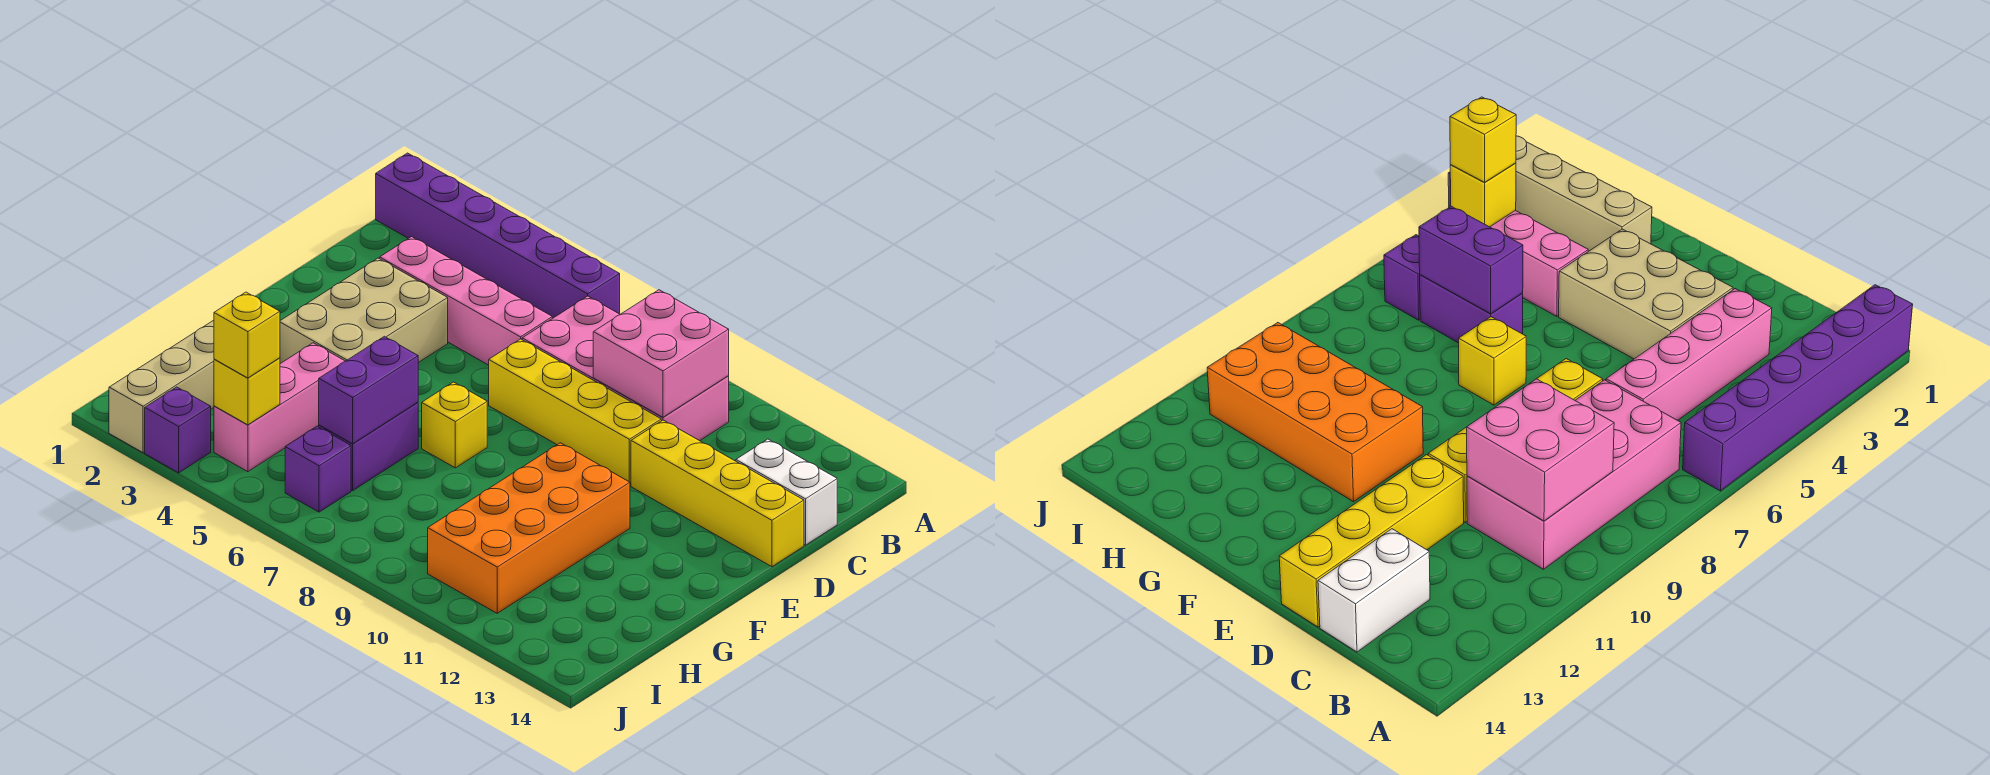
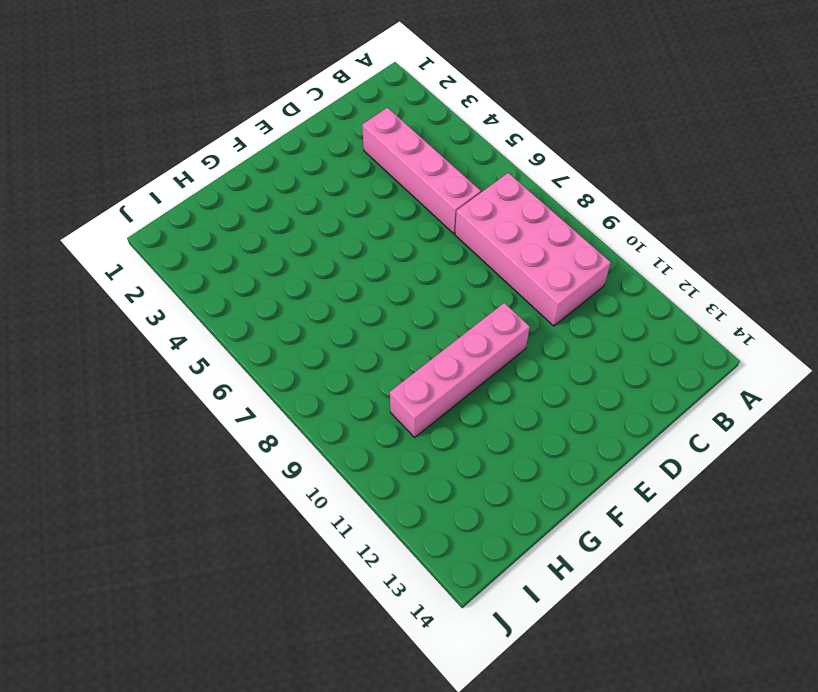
pink 1x4 brick [390,303,530,437] -> orange 2x4 brick [428,443,630,613]
none -> purple 1x6 brick [376,153,620,318]
none -> white 1x2 brick [736,439,837,545]
none -> tan 2x3 brick [280,258,448,364]

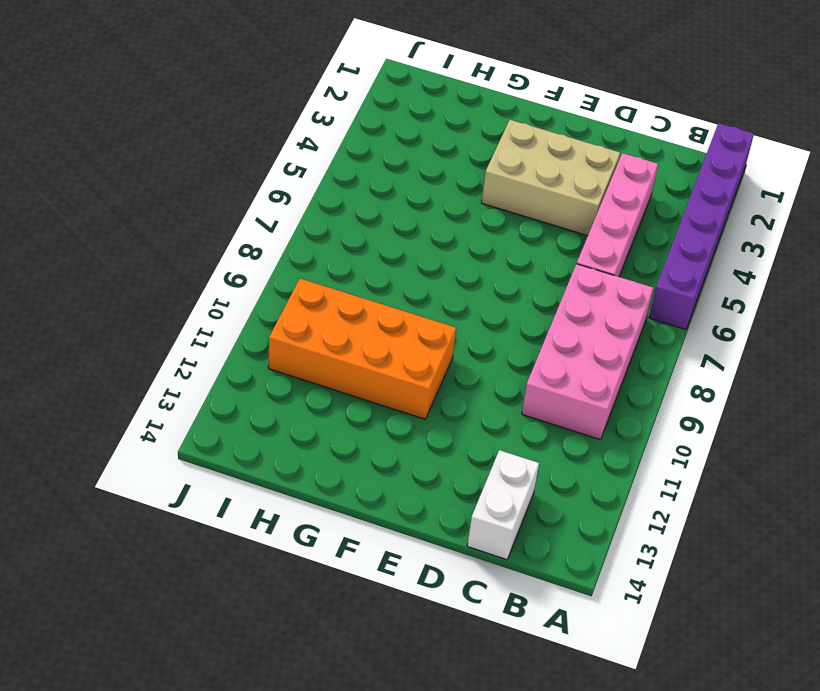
none -> yellow 1x4 brick [489,339,661,485]
none -> yellow 1x4 brick [631,420,804,567]
none -> yellow 1x1 brick [422,382,487,468]

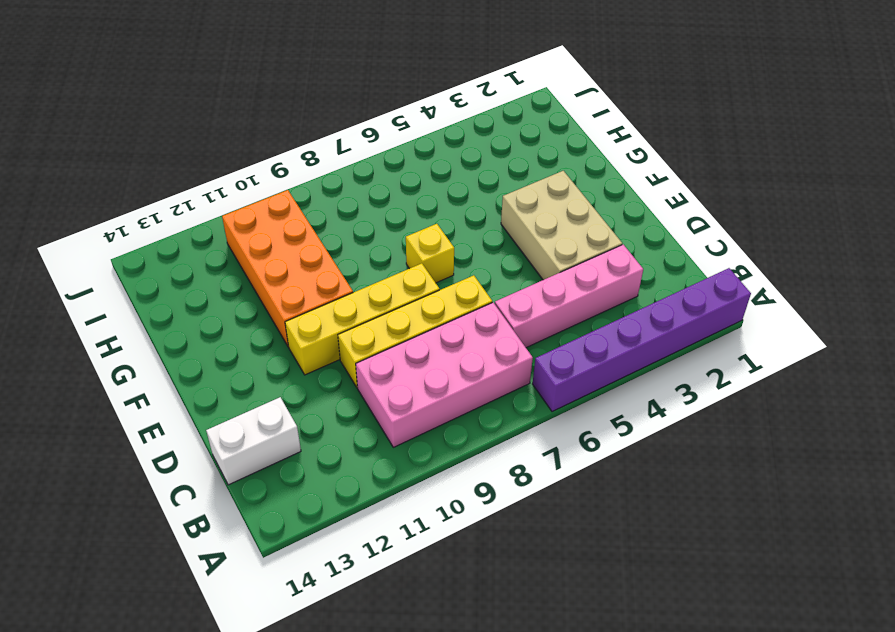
yellow 1x4 brick [285,263,440,375] -> yellow 1x4 brick moved to [631,420,804,567]
none -> tan 1x4 brick [109,320,214,453]
none -> pink 1x3 brick [214,343,345,472]
none -> purple 1x2 brick [319,402,418,491]

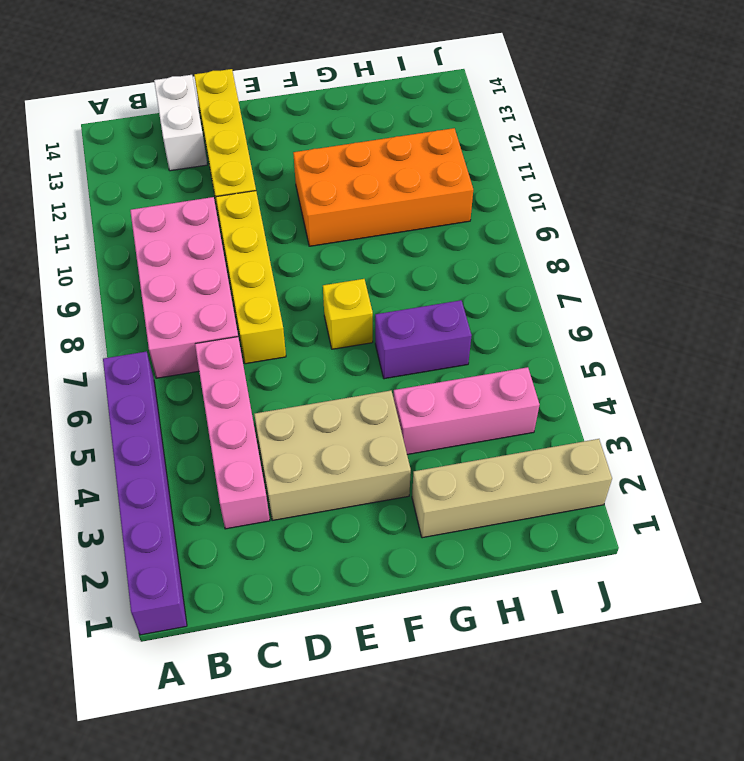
none -> purple 1x1 brick [285,426,351,512]
none -> purple 1x1 brick [145,387,211,473]
none -> pink 2x2 brick [593,290,729,417]

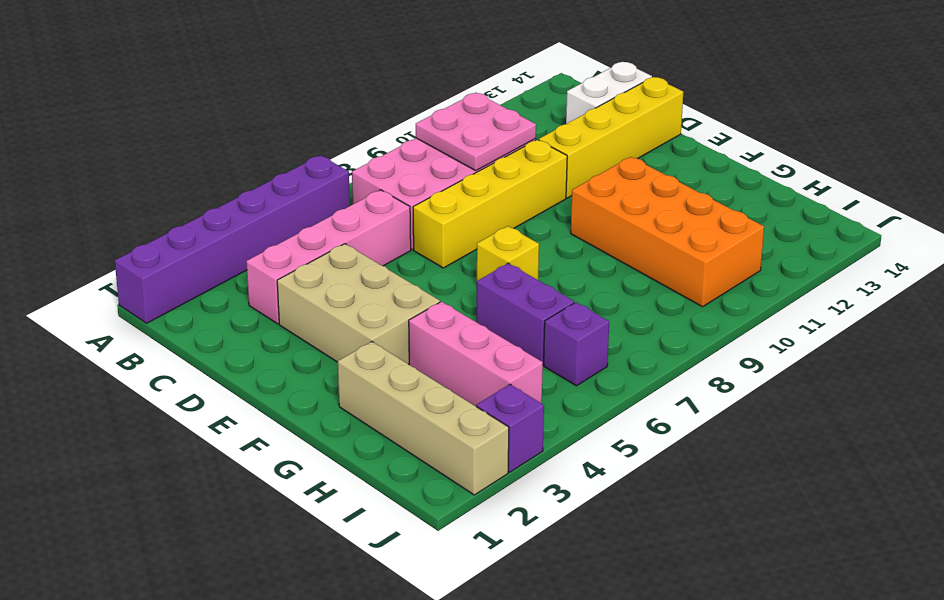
pink 2x2 plate [416,93,536,171] -> pink 2x2 brick [593,290,729,417]
none -> purple 1x2 brick [319,336,418,444]
none -> yellow 1x1 brick [214,358,280,425]
none -> yellow 1x1 brick [214,292,280,378]

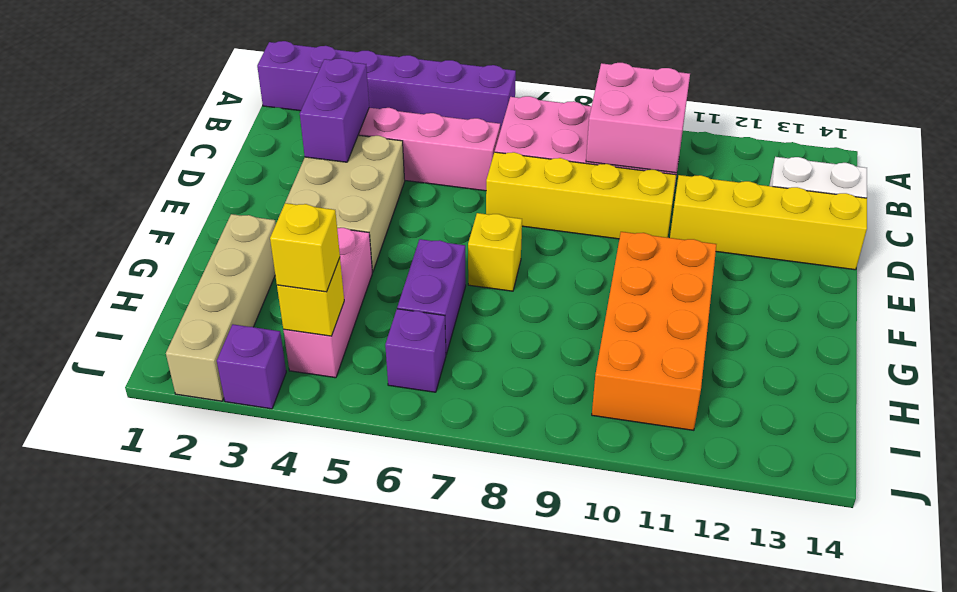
purple 1x2 brick [300,58,369,162] -> purple 1x2 brick moved to [319,336,418,444]

